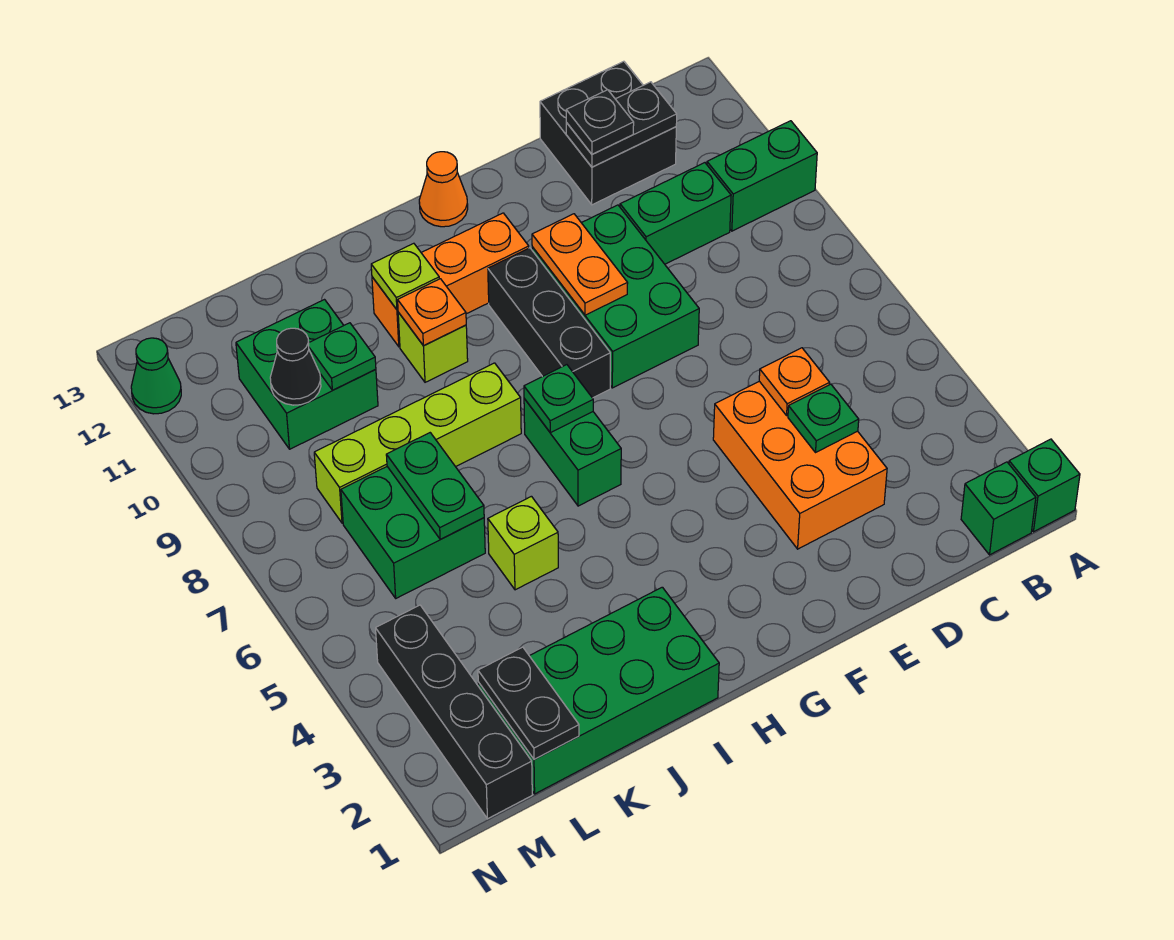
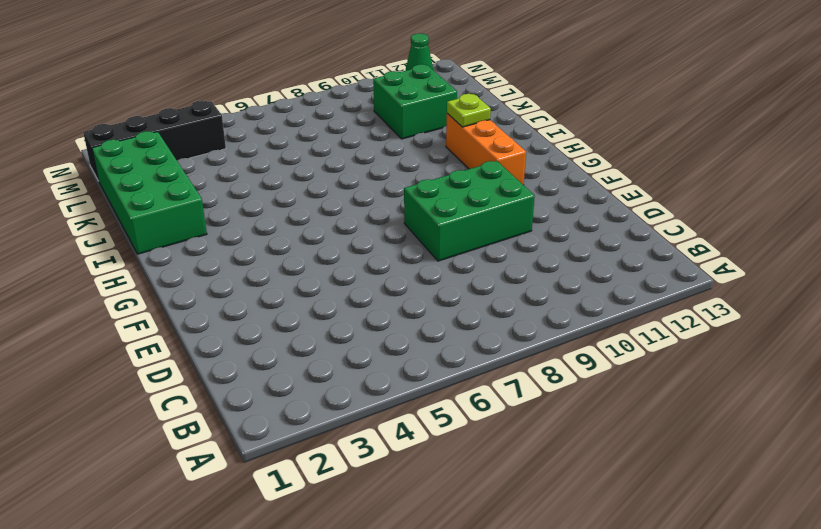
none -> green 1x1 brick [1009,439,1080,532]
none -> green 1x2 brick [707,121,817,231]
none -> green 1x1 brick [961,462,1036,555]
none -> green 1x2 brick [620,163,731,264]

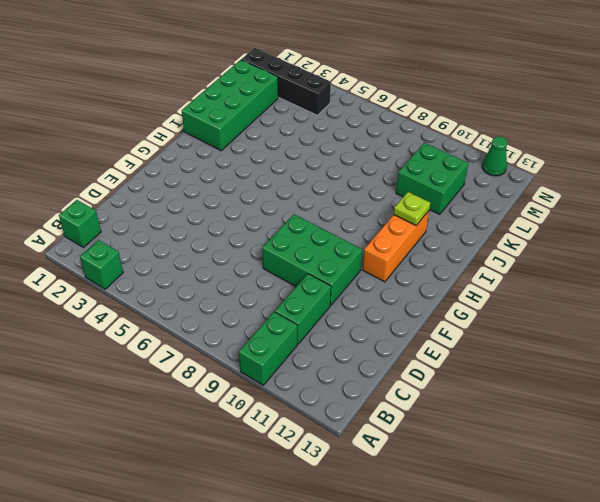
green 1x1 brick [80,240,123,289] -> green 1x1 brick moved to [1009,439,1080,532]
none -> black 2x2 brick [540,61,676,205]
none -> orange 2x3 brick [713,381,887,549]
none -> black 1x3 brick [488,248,610,398]
none -> orange 1x1 cone [419,152,468,227]

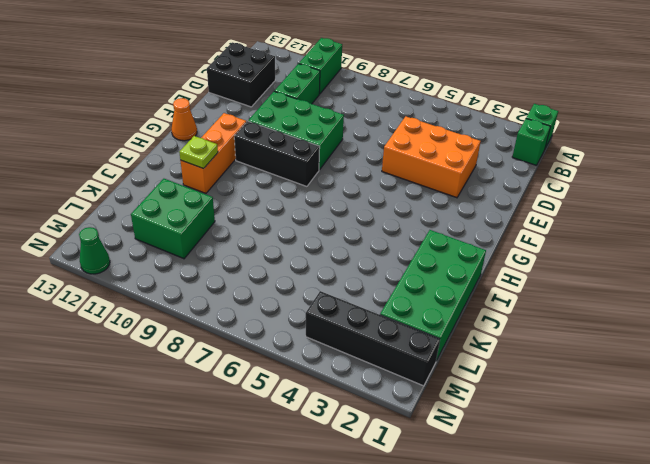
none -> green 1x2 brick [524,399,621,506]
none -> lime 1x4 brick [314,363,521,523]
none -> lime 1x1 brick [398,313,468,382]
none -> lime 1x1 brick [488,496,558,590]

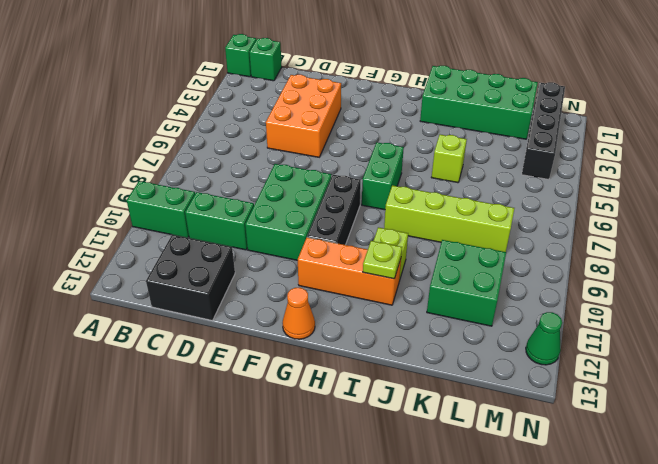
none -> green 2x2 brick [341,467,485,598]
none -> black 1x2 plate [566,82,677,167]
none -> green 1x1 plate [788,384,859,452]
none -> orange 1x1 plate [759,348,830,415]

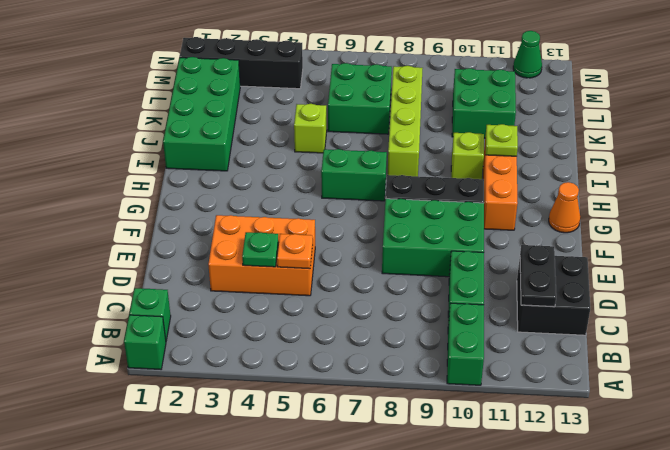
none -> orange 1x2 plate [532,214,628,315]
none -> green 1x1 plate [524,365,593,433]
none -> orange 1x1 plate [398,279,466,346]
none -> green 1x2 plate [386,433,484,539]

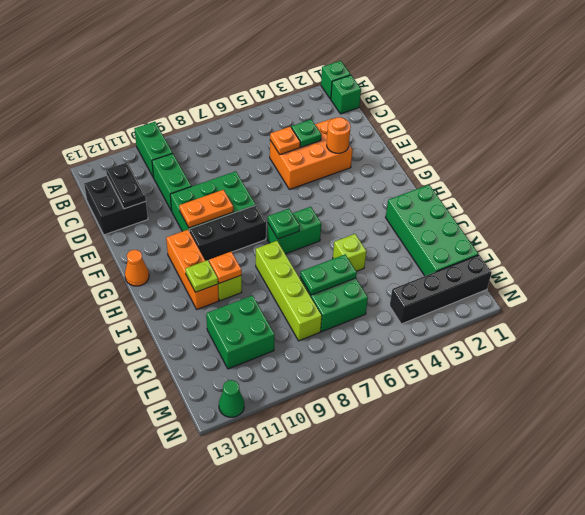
orange 1x1 round brick [327,117,351,153] -> none
none -> green 1x1 plate [309,323,376,390]
none -> black 1x2 plate [478,647,579,760]
none -> black 1x1 cone [270,328,321,405]
none -> black 1x1 plate [566,90,634,154]

